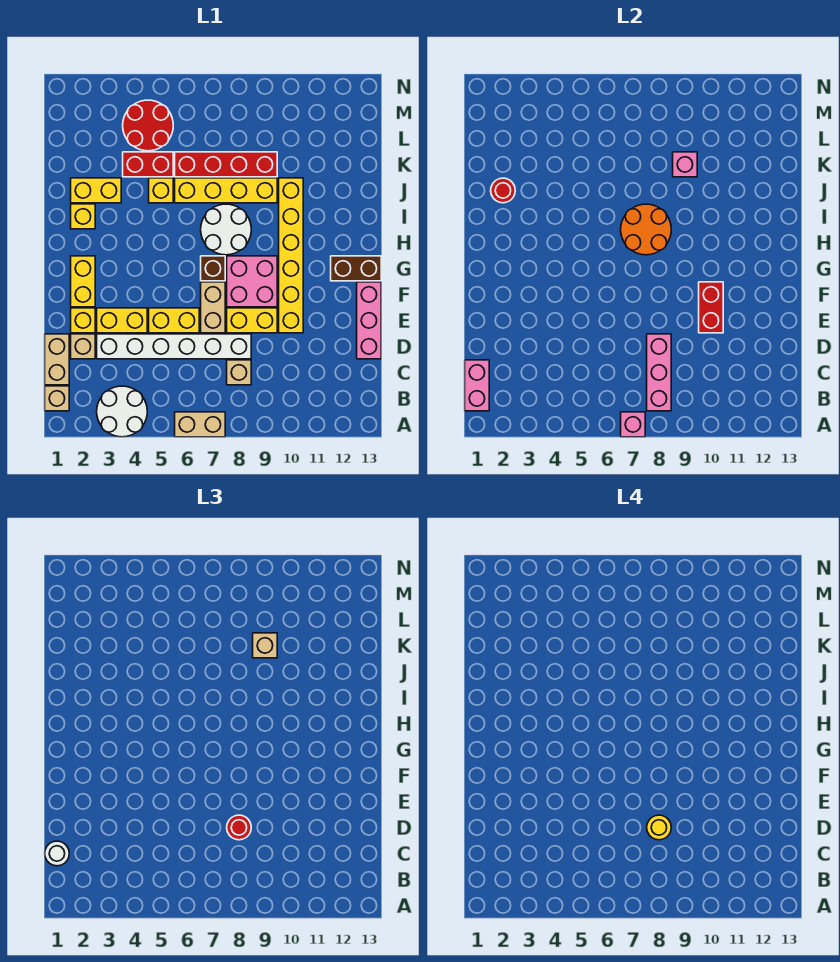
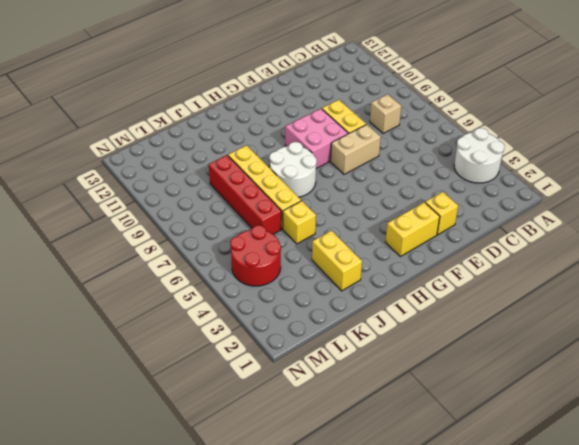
none -> tan 1x2 brick [175,412,225,437]
none -> tan 1x1 brick [45,386,69,411]
none -> tan 1x2 brick [45,334,69,385]
none -> tan 1x1 brick [71,334,95,359]

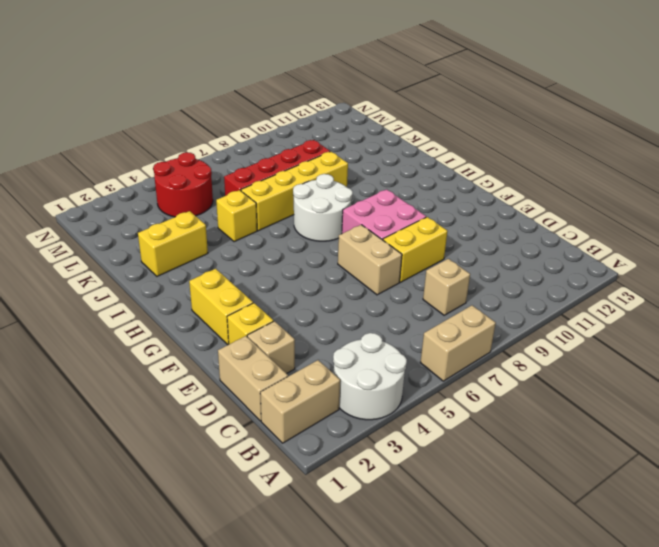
tan 1x2 brick [260,360,340,443] -> tan 1x1 brick [45,386,69,411]
none -> white 1x6 brick [97,334,251,359]
none -> pink 1x3 brick [357,282,381,359]
none -> yellow 1x2 brick [97,308,147,333]
none -> yellow 1x2 brick [149,308,199,333]

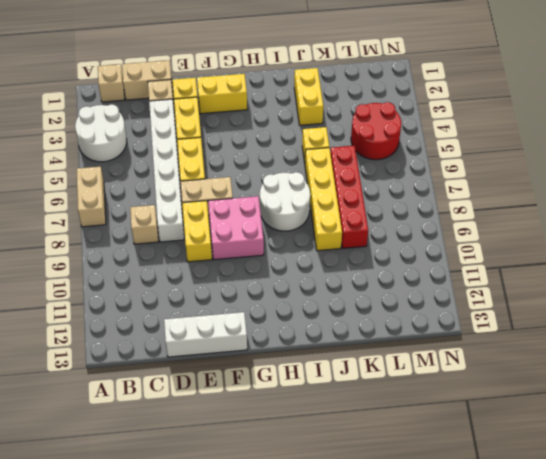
white 1x3 brick [164,312,247,357] -> pink 1x3 brick [357,282,381,359]
none -> yellow 1x6 brick [279,178,303,333]
none -> brown 1x1 brick [201,256,225,281]
none -> brown 1x2 brick [331,256,381,281]
none -> yellow 1x1 brick [71,204,95,229]

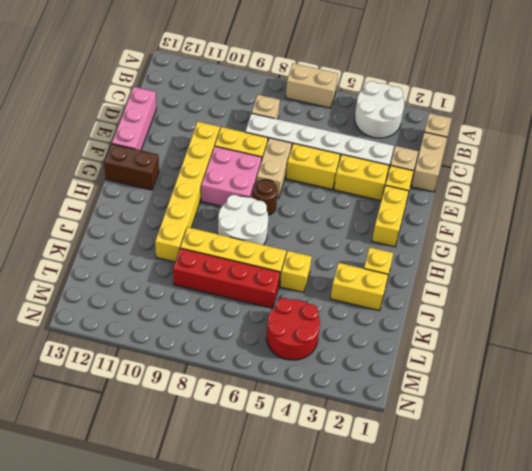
brown 1x1 round brick [253,179,277,215] -> brown 1x1 brick [201,256,225,281]
none -> red 1x2 brick [123,152,173,177]
none -> pink 1x1 brick [621,412,645,437]
none -> pink 1x2 brick [465,360,489,411]
none -> pink 1x3 brick [647,334,671,411]

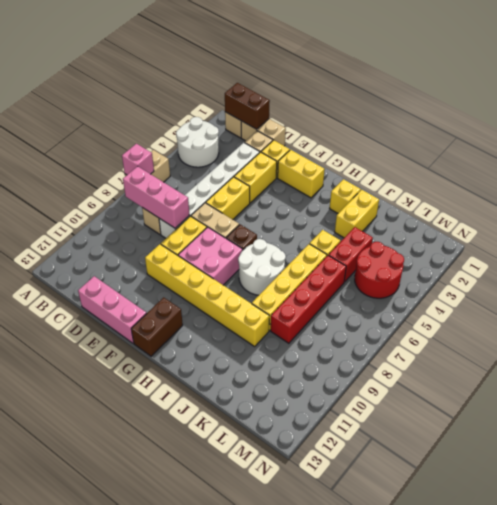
brown 1x2 brick [225,83,270,129] -> pink 1x2 brick [465,360,489,411]
none -> red 1x2 brick [699,282,723,333]
none -> orange 2x2 round brick [621,204,671,255]
none -> red 1x1 round brick [491,178,515,203]
none -> pink 1x1 brick [673,152,697,177]

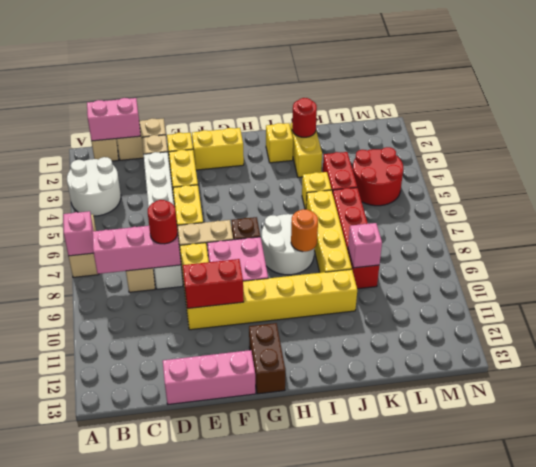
orange 1x1 round brick [291,209,318,252] -> orange 2x2 round brick [621,204,671,255]
none -> white 1x1 round brick [45,841,69,866]
none -> tan 1x1 brick [253,633,277,658]
none -> yellow 1x1 round brick [647,815,671,840]

